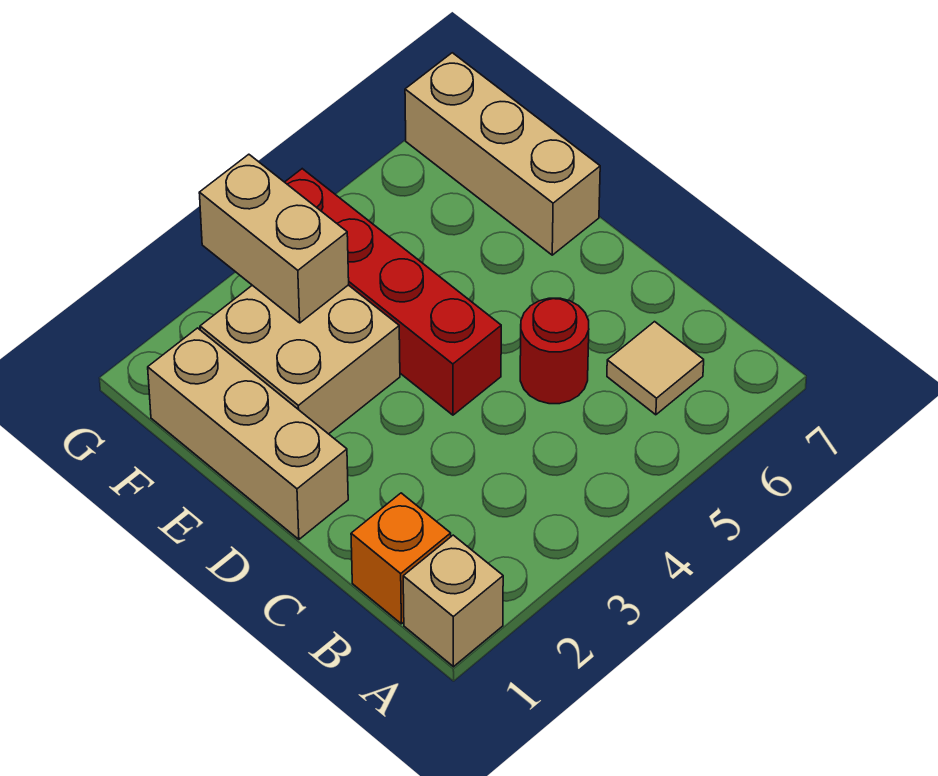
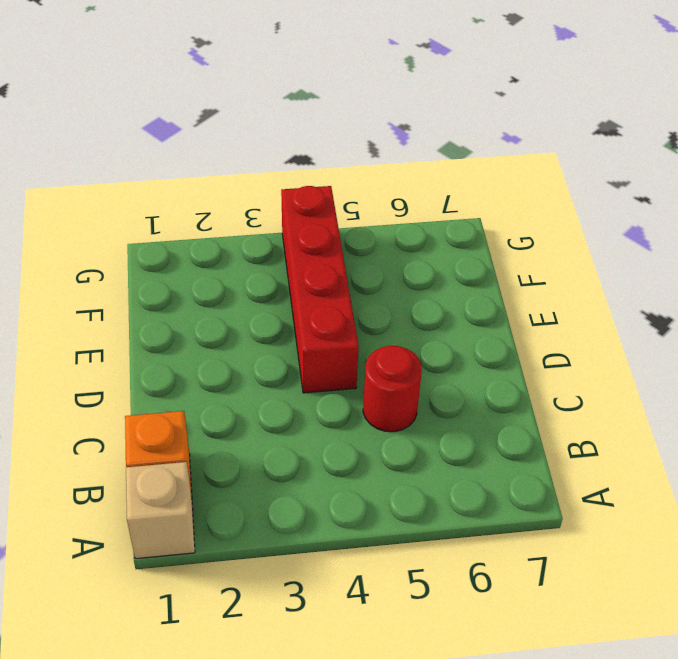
none -> tan 1x1 tile [607,322,704,415]
none -> tan 1x3 brick [148,328,348,539]

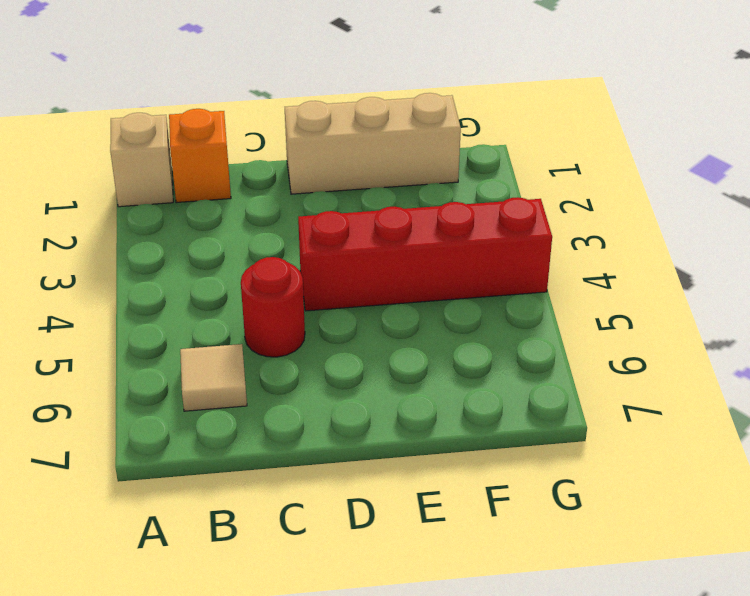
none -> tan 2x2 brick [200,285,400,434]
none -> tan 1x3 brick [405,53,600,255]

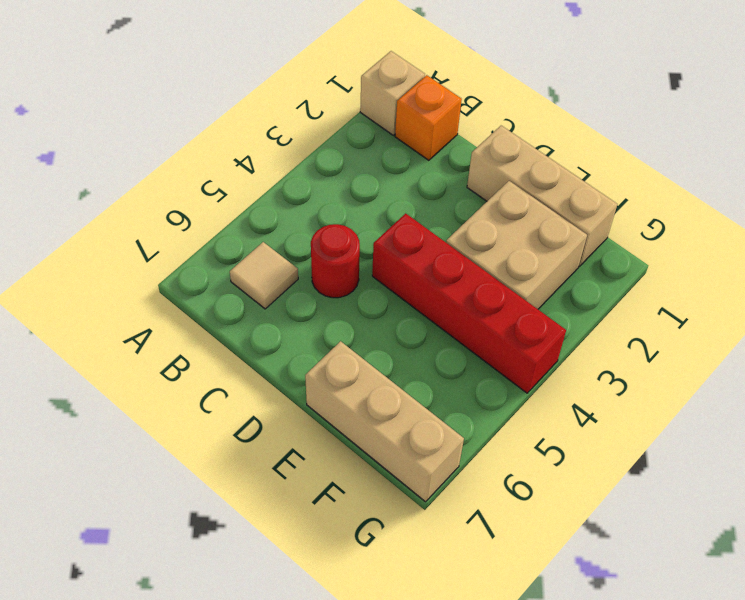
none -> tan 1x2 brick [199,154,349,323]

